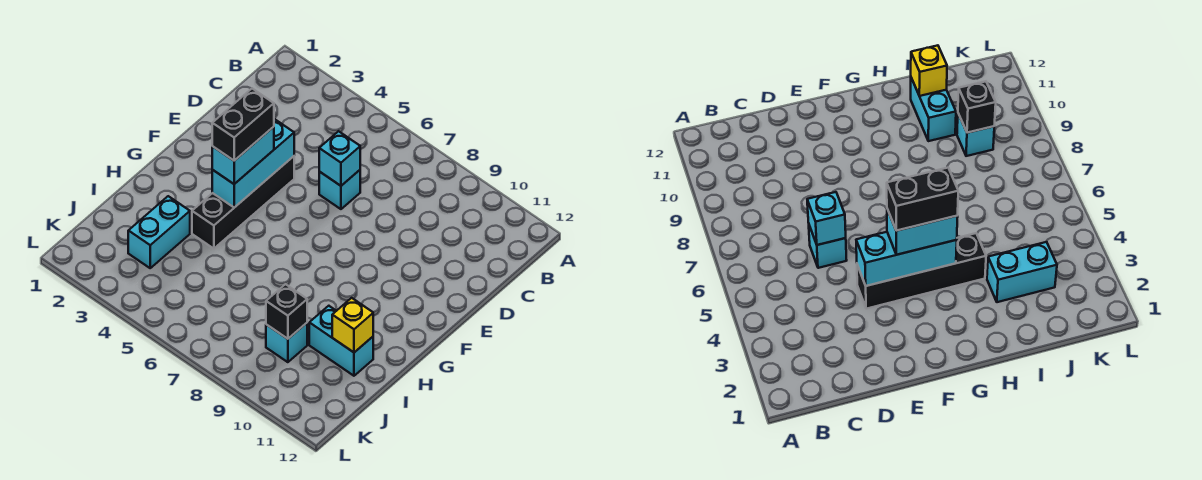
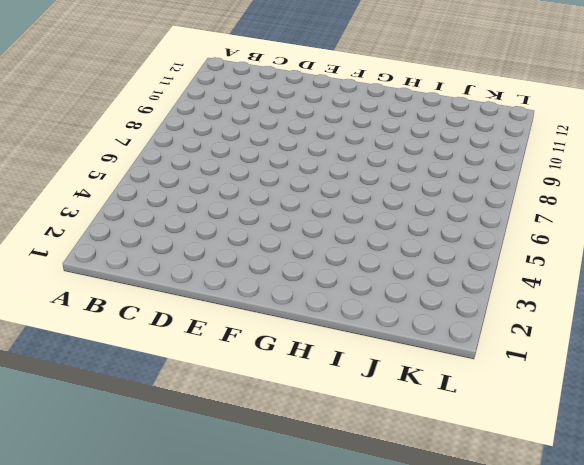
none -> cyan 1x1 brick [319,170,360,209]
none -> black 1x4 brick [192,156,294,249]

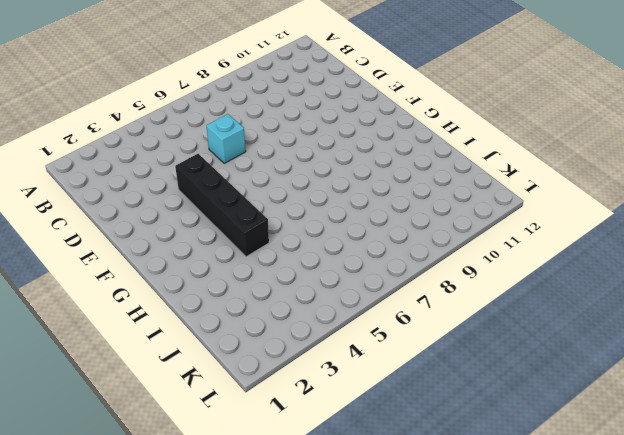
none -> cyan 1x2 brick [128,196,190,268]
none -> cyan 1x2 brick [309,306,373,376]

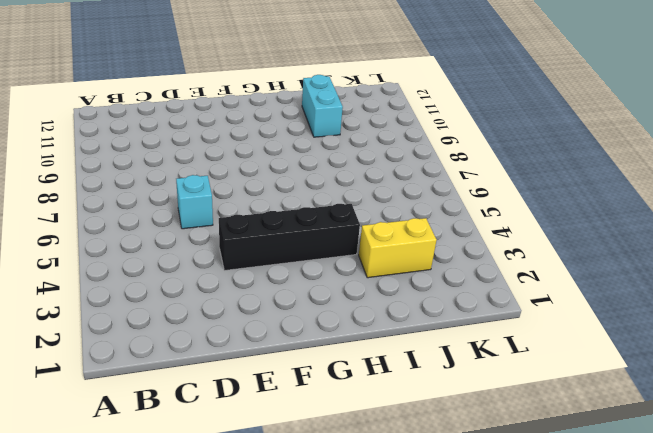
yellow 1x2 brick [359,218,437,278] -> cyan 1x2 brick [128,196,190,268]
none -> cyan 1x1 brick [266,323,307,362]
none -> cyan 1x1 brick [319,131,360,186]

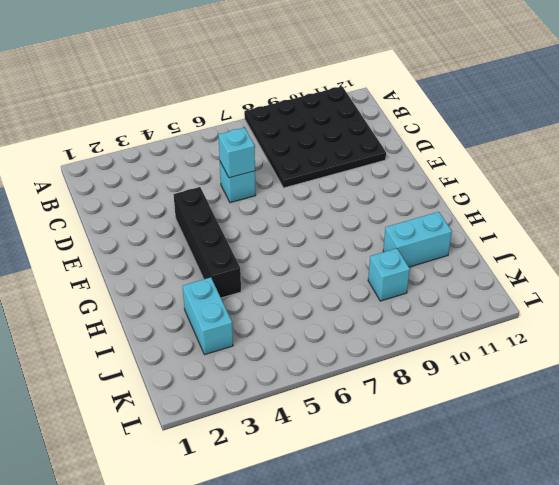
black 4x4 plate [244,86,386,188] -> none
none -> cyan 1x3 brick [212,119,294,207]
none -> yellow 1x1 brick [332,298,373,352]

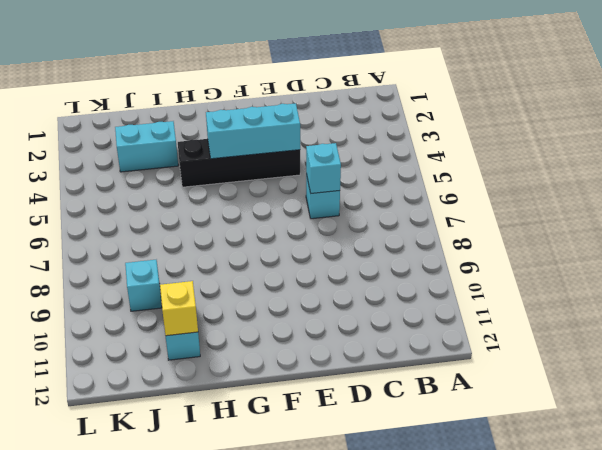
none -> black 1x1 brick [266,284,307,339]
none -> cyan 1x2 brick [212,127,274,184]

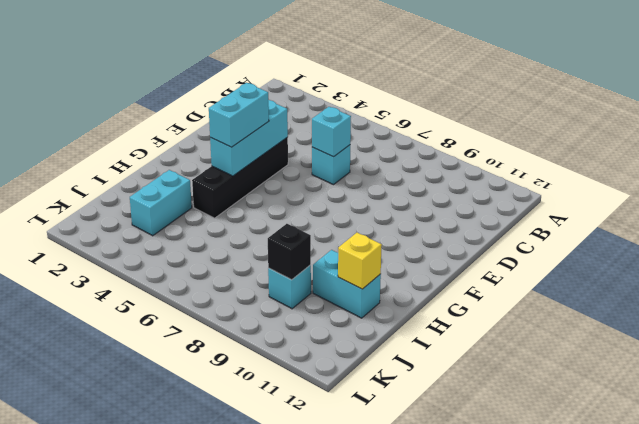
none -> black 1x2 brick [212,89,274,161]

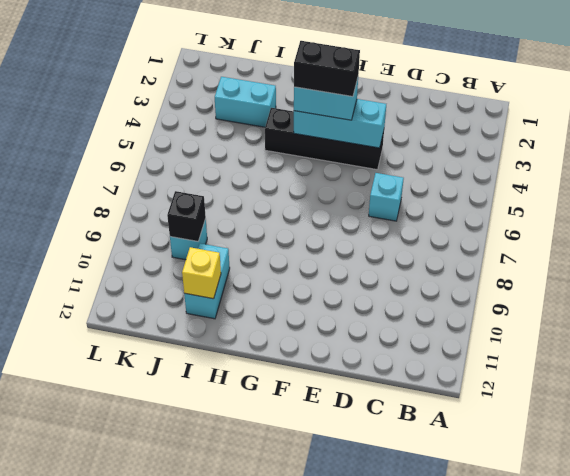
none -> cyan 1x1 brick [319,131,360,186]

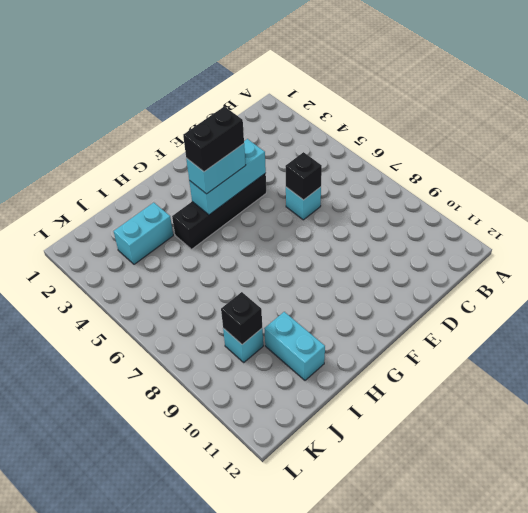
black 1x1 brick [285,152,322,200] -> cyan 1x1 brick [319,131,360,186]
none -> yellow 1x1 brick [332,298,373,352]

